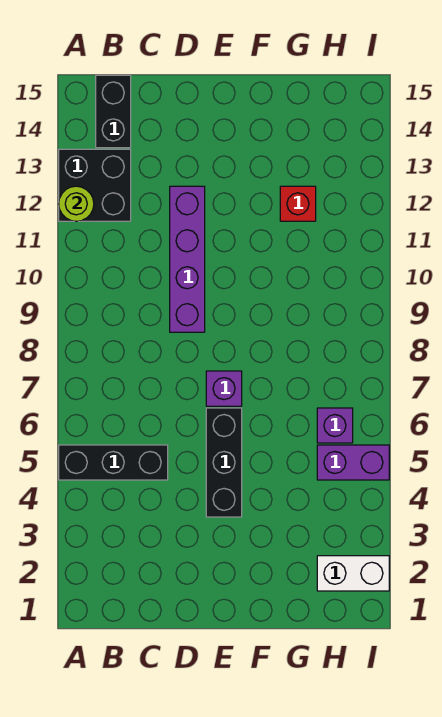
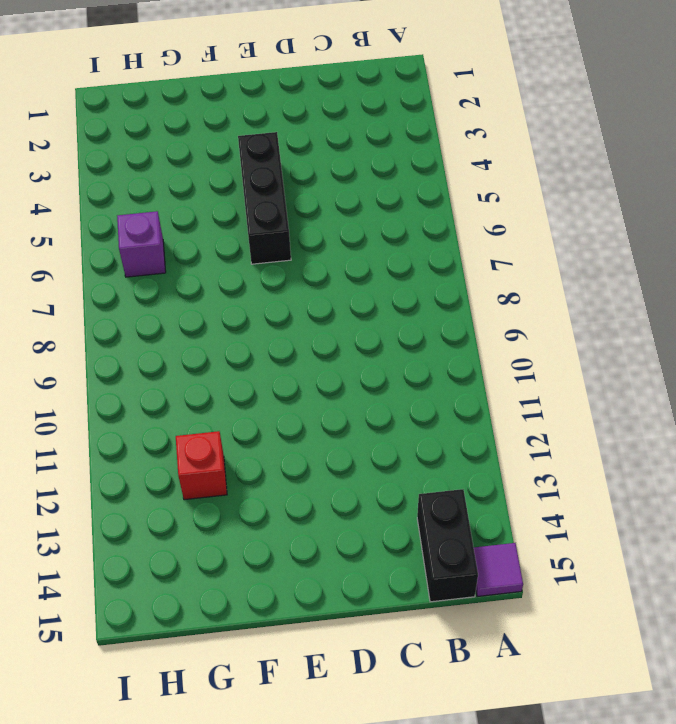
purple 1x1 tile [474,543,523,597] -> none
none -> black 1x3 brick [59,445,168,480]
none -> black 2x2 brick [59,149,131,221]

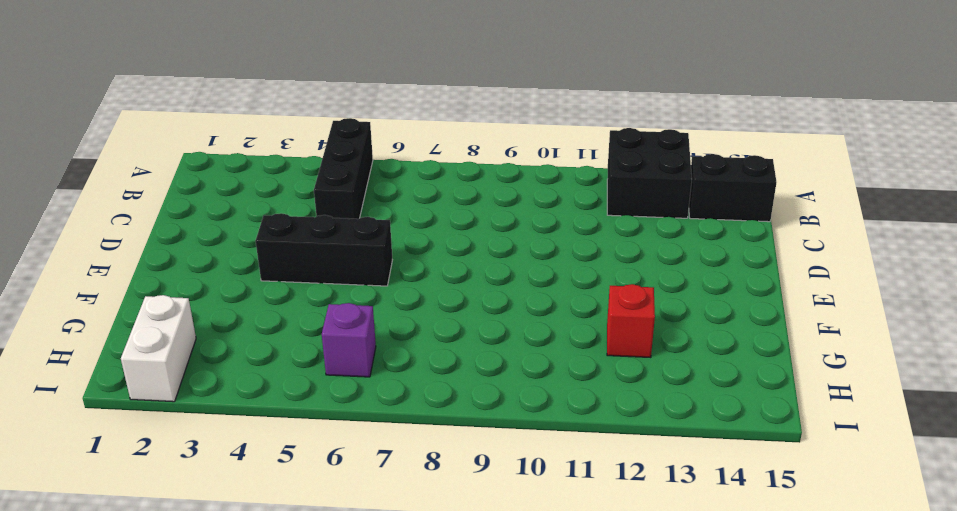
none -> purple 1x4 brick [170,186,205,332]
none -> purple 1x1 brick [206,371,242,406]

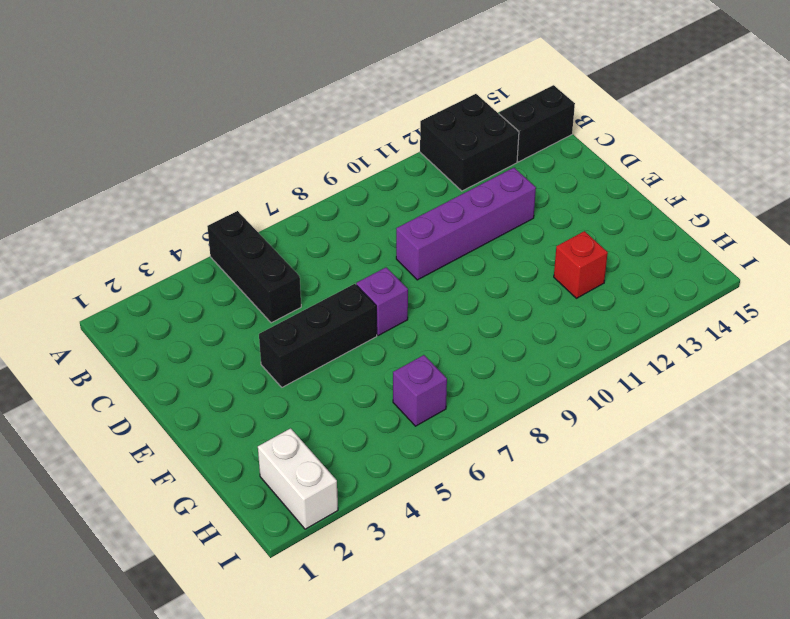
none -> purple 1x2 brick [317,445,389,480]
none -> lime 1x1 round brick [59,186,94,221]

